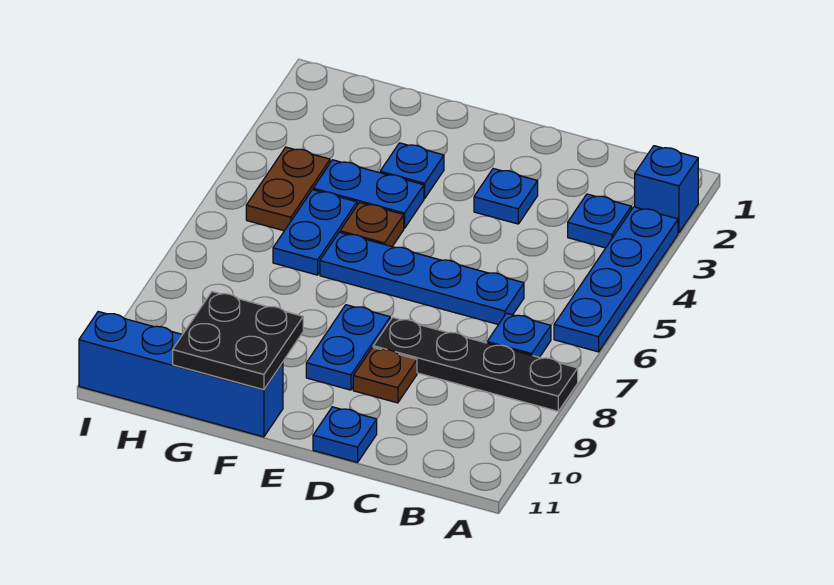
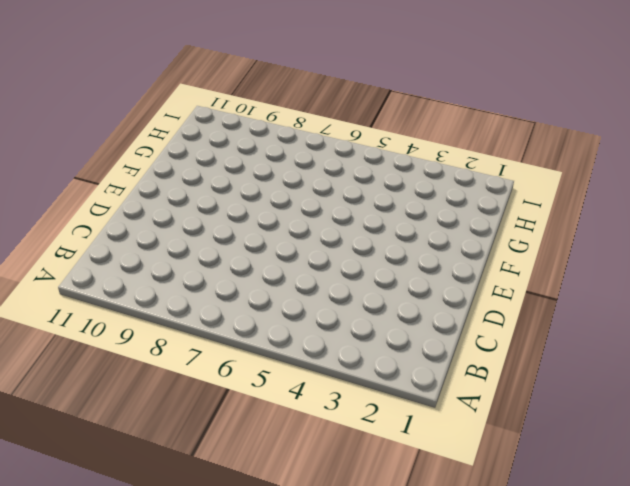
none -> blue 1x1 brick [635,146,698,233]
none -> blue 1x4 plate [554,207,678,352]
none -> black 1x4 plate [373,318,578,411]

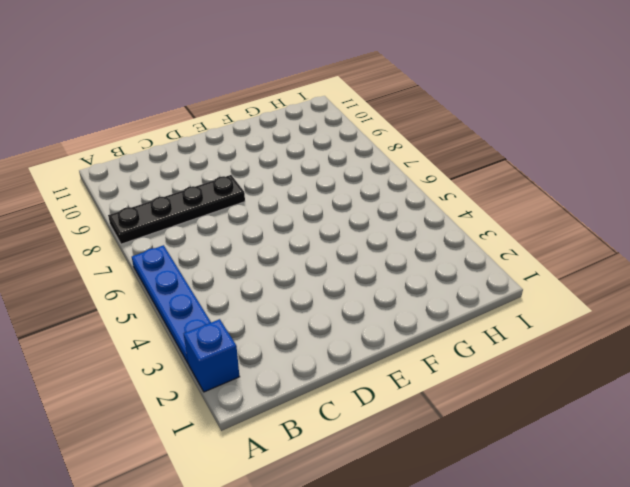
none -> blue 1x1 plate [568,194,631,248]
none -> blue 1x1 plate [487,313,551,357]
none -> blue 1x4 plate [320,232,524,325]

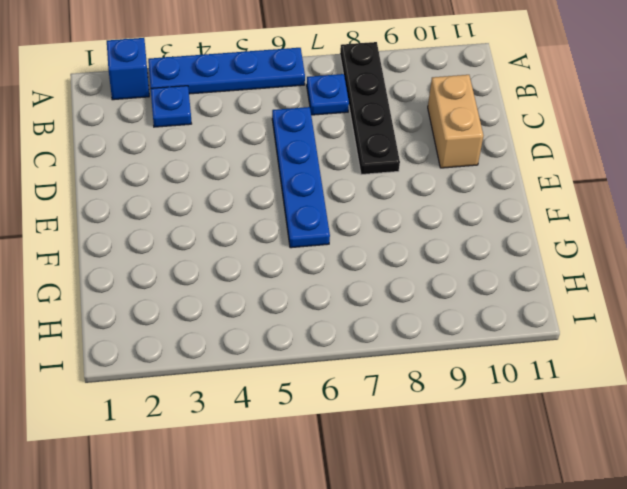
tan 1x2 brick [428,75,483,168] -> none
none -> blue 1x1 plate [474,169,538,224]
none -> brown 1x1 plate [353,347,417,403]
none -> blue 1x1 plate [313,407,377,462]

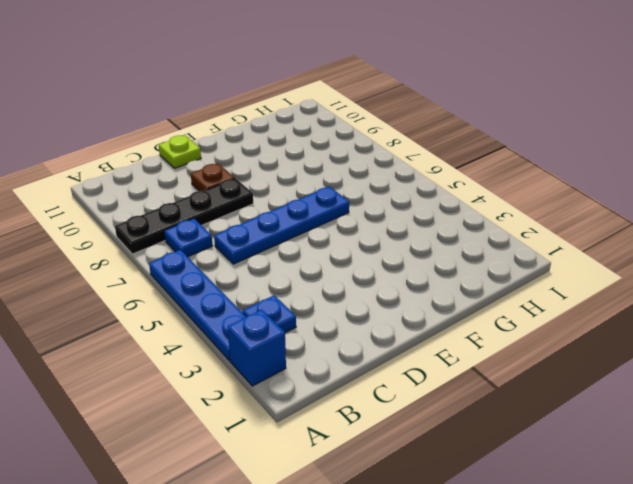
lime 1x1 plate [159,135,201,168] -> blue 1x1 plate [313,407,377,462]
none -> blue 1x1 plate [474,169,538,224]
none -> blue 1x2 plate [306,305,390,390]
none -> blue 1x1 plate [380,143,444,198]

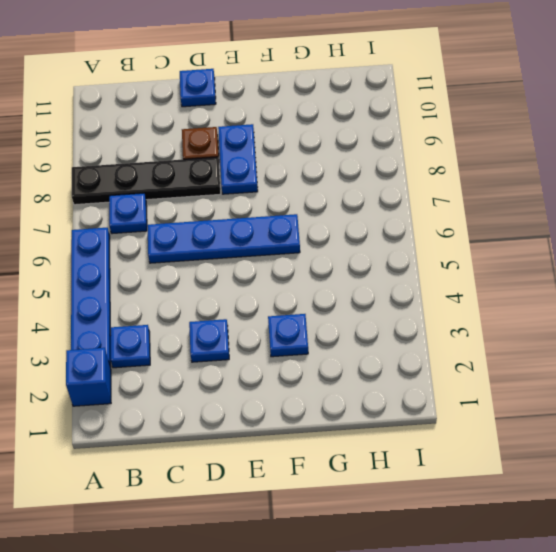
none -> blue 1x2 plate [313,160,424,228]
none -> brown 1x1 plate [340,202,404,247]
none -> blue 1x4 brick [79,312,283,437]

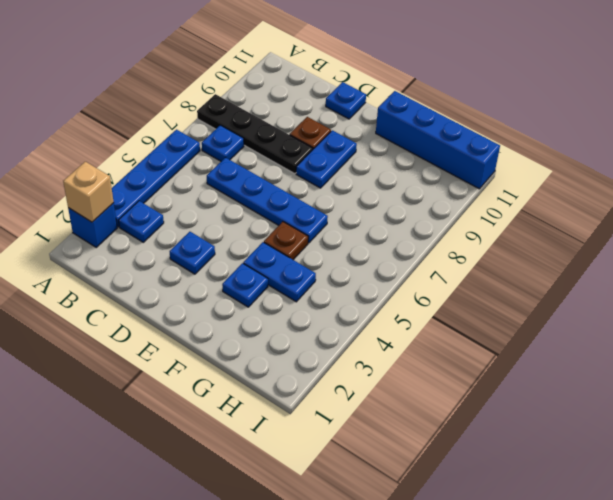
tan 1x1 brick [63,162,114,222] -> none
none -> blue 1x2 plate [273,190,357,275]
none -> brown 1x2 plate [246,147,330,231]
none -> black 2x2 plate [173,292,303,390]

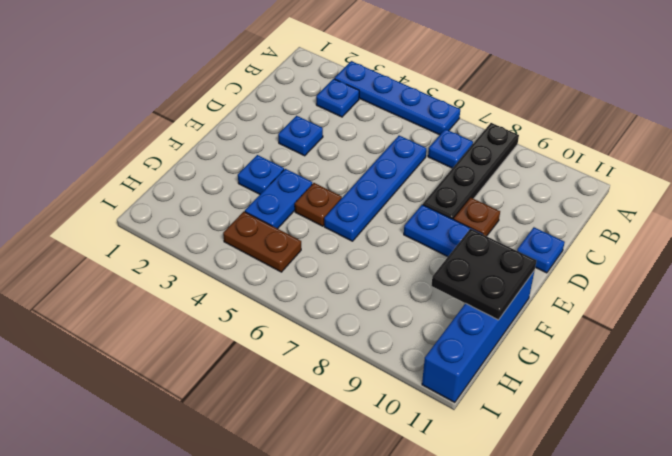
none -> blue 1x1 brick [635,146,698,233]
none -> blue 1x2 plate [273,190,357,275]

